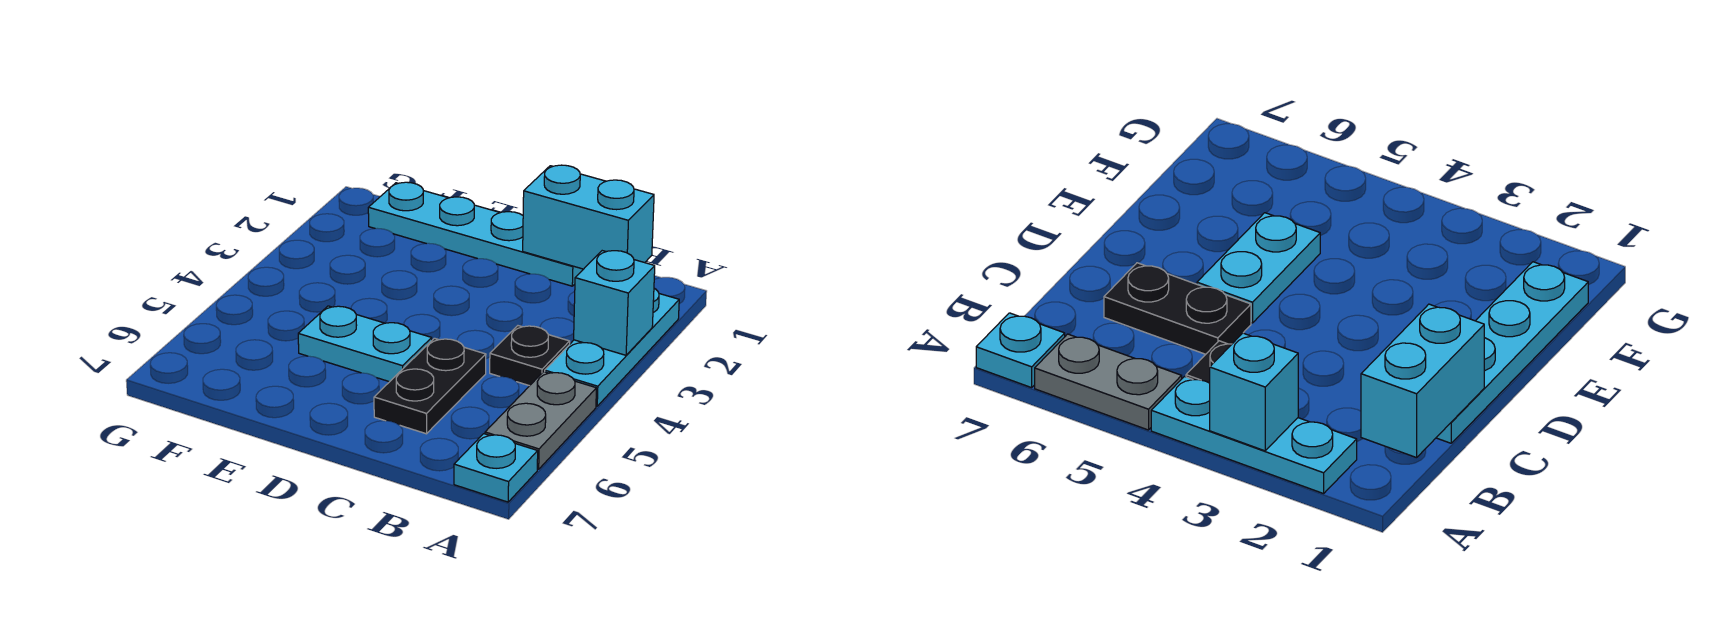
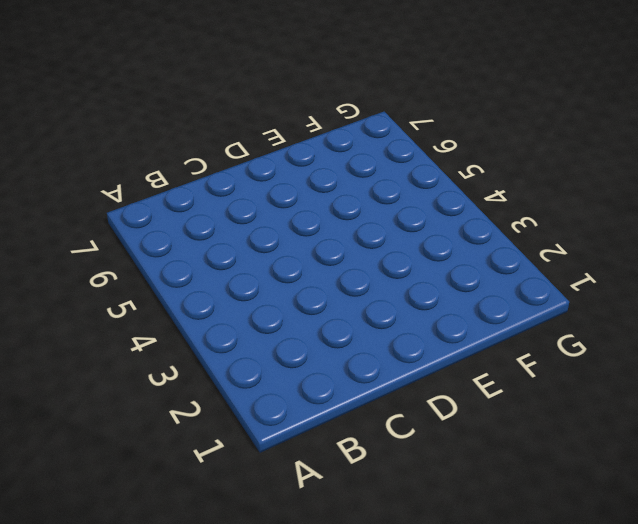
none -> cyan 1x3 plate [545,288,679,406]
none -> grey 1x2 plate [485,372,596,469]

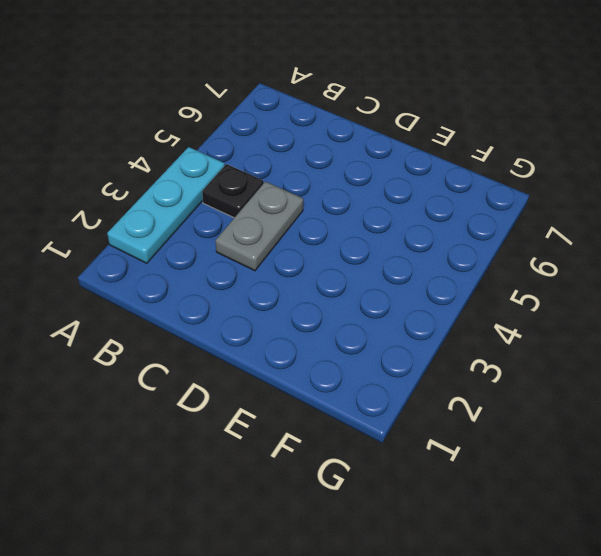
grey 1x2 plate [216,182,303,271] -> grey 1x2 plate moved to [485,372,596,469]
none -> cyan 1x1 plate [454,434,538,502]
none -> cyan 1x4 plate [368,182,583,286]

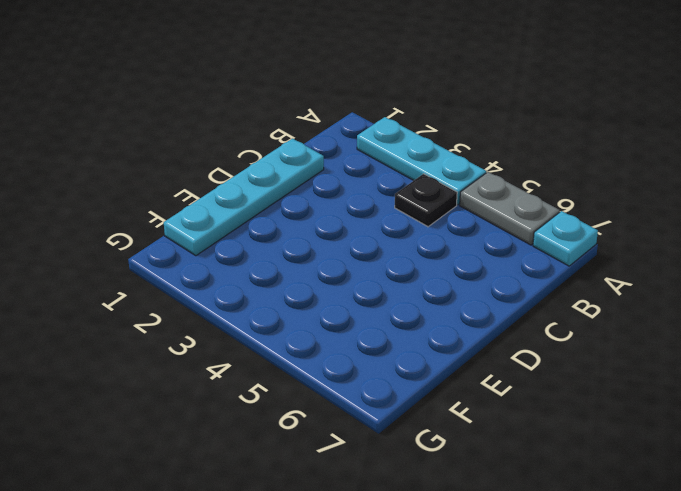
none -> black 1x2 plate [374,338,486,434]
none -> cyan 1x2 plate [298,306,432,382]

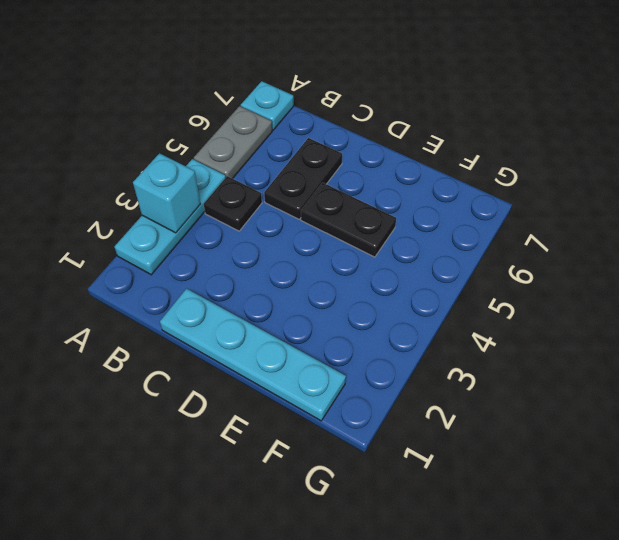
black 1x2 plate [301,183,396,257] -> cyan 1x2 plate [298,306,432,382]
none -> cyan 1x2 brick [523,165,654,269]

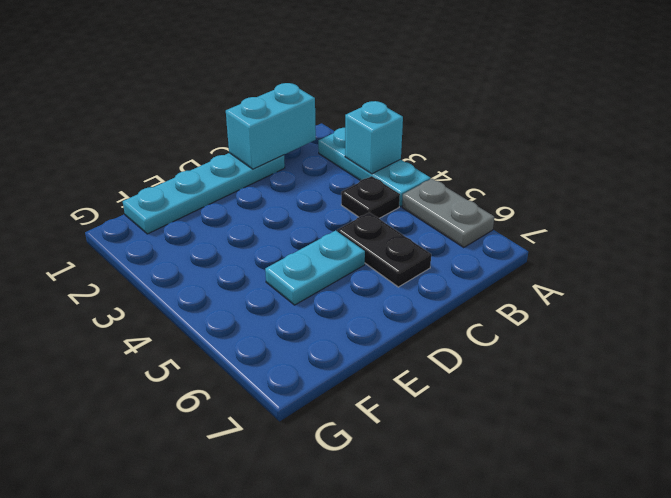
none -> cyan 1x1 plate [454,434,538,502]

